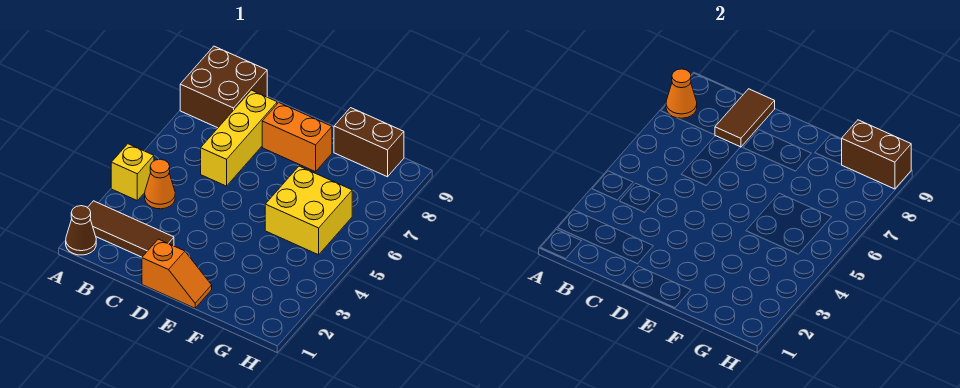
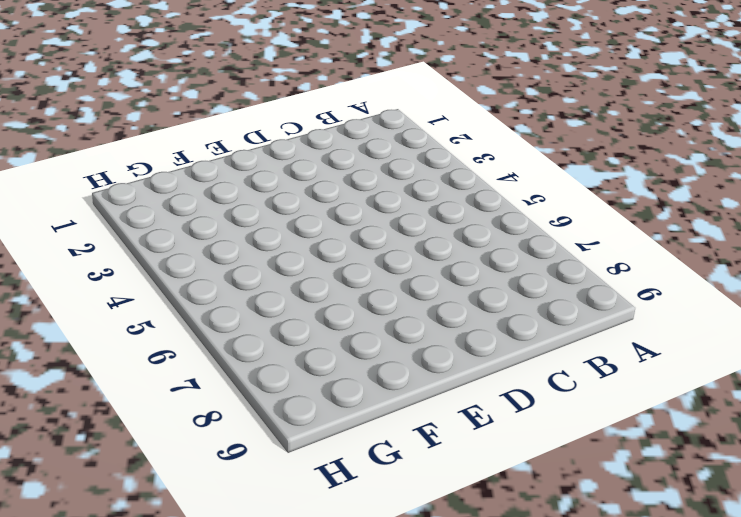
none -> brown 1x1 cone [66,206,96,255]
none -> brown 1x3 tile [88,201,174,257]
none -> yellow 1x1 brick [111,144,154,200]

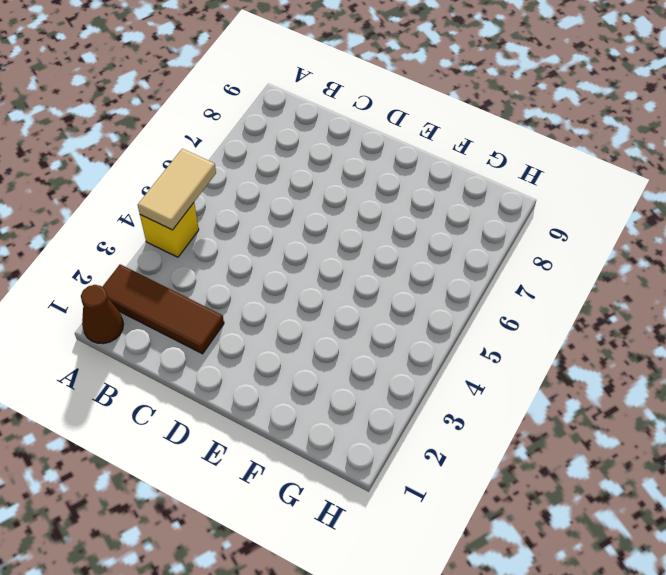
tan 1x2 tile [138,149,216,230] -> none
none -> brown 2x2 brick [180,46,267,128]
none -> orange 1x1 cone [145,159,175,209]
none -> yellow 1x3 brick [201,90,277,186]

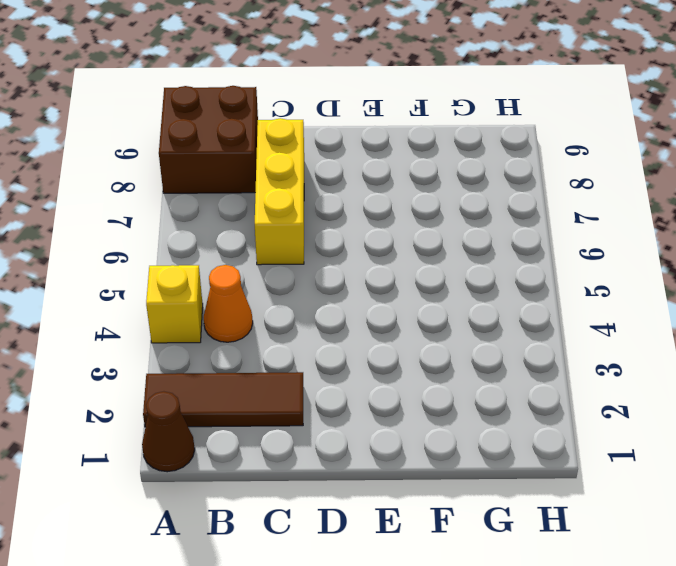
none -> orange 1x2 slope [142,239,212,308]
none -> orange 1x2 brick [262,103,332,172]
none -> yellow 2x2 brick [265,166,352,255]

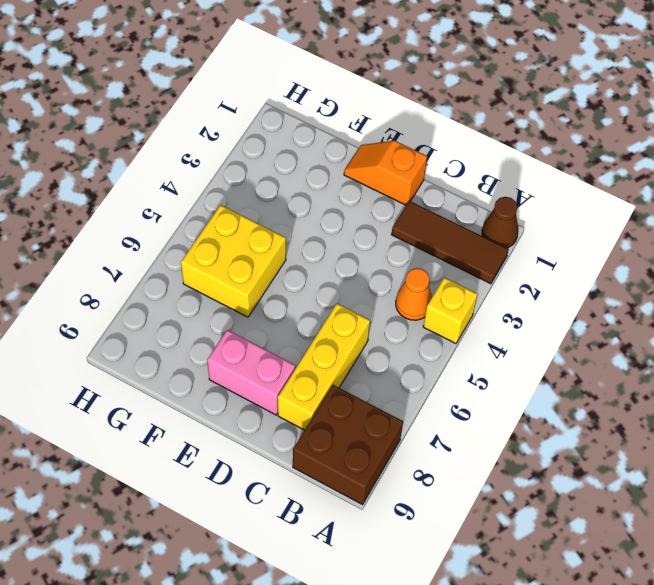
pink 1x2 brick [207,330,295,415] -> orange 1x2 brick [262,103,332,172]
none -> brown 1x2 brick [334,108,404,177]
none -> orange 1x1 cone [666,69,697,118]
none -> brown 1x2 tile [715,89,775,147]

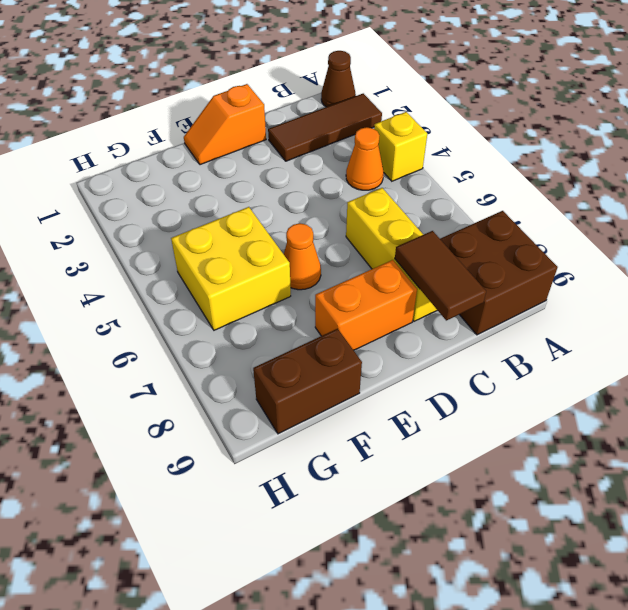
orange 1x1 cone [284,223,321,290] -> orange 1x1 cone moved to [666,69,697,118]
none -> brown 1x2 brick [842,120,911,189]

